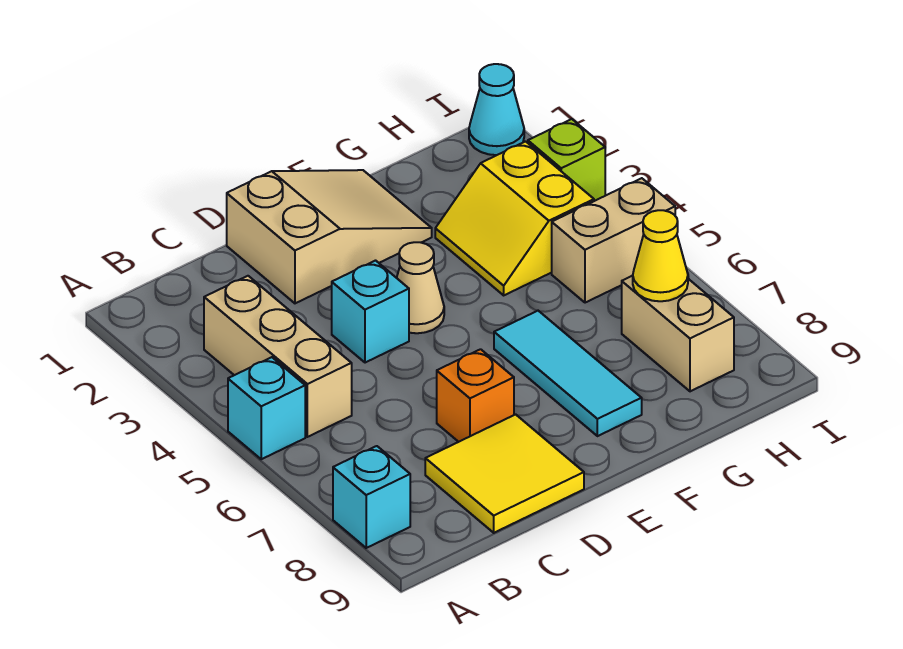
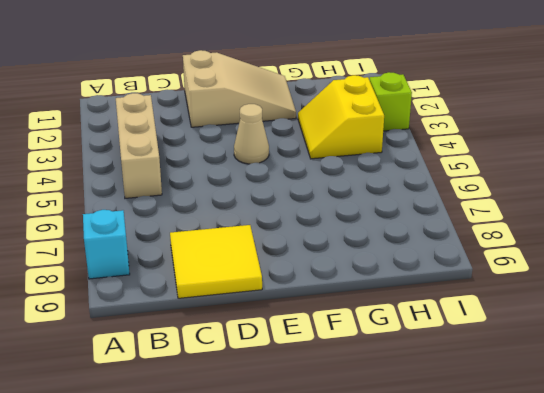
none -> cyan 1x1 brick [228,357,305,459]
none -> cyan 1x1 brick [332,261,409,363]
none -> orange 1x1 brick [437,349,514,442]

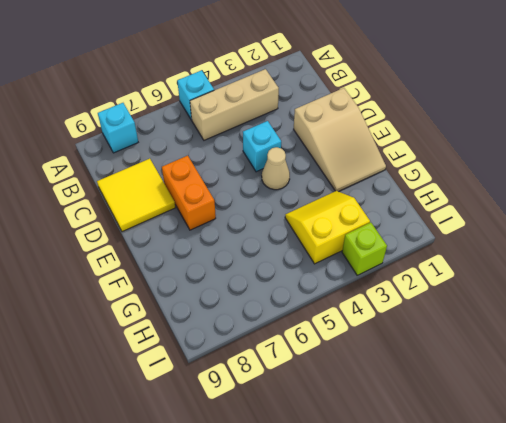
orange 1x2 brick [162,156,216,230] -> orange 1x1 brick [437,349,514,442]
none -> cyan 1x3 tile [494,311,642,436]
none -> tan 1x2 brick [552,178,675,303]
none -> tan 1x2 brick [622,276,734,391]

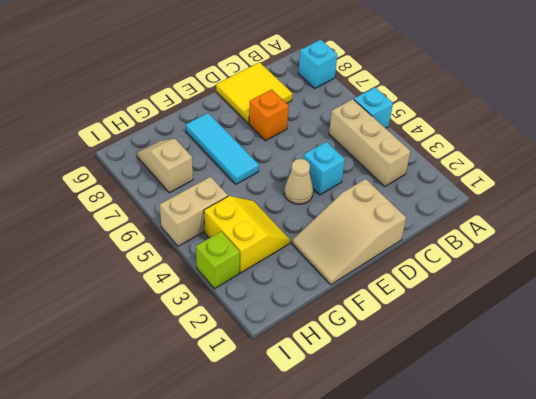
tan 1x2 slope [137,139,193,193] -> tan 1x2 brick [622,276,734,391]
none -> cyan 1x1 cone [469,64,524,155]
none -> yellow 1x1 cone [633,210,688,301]

